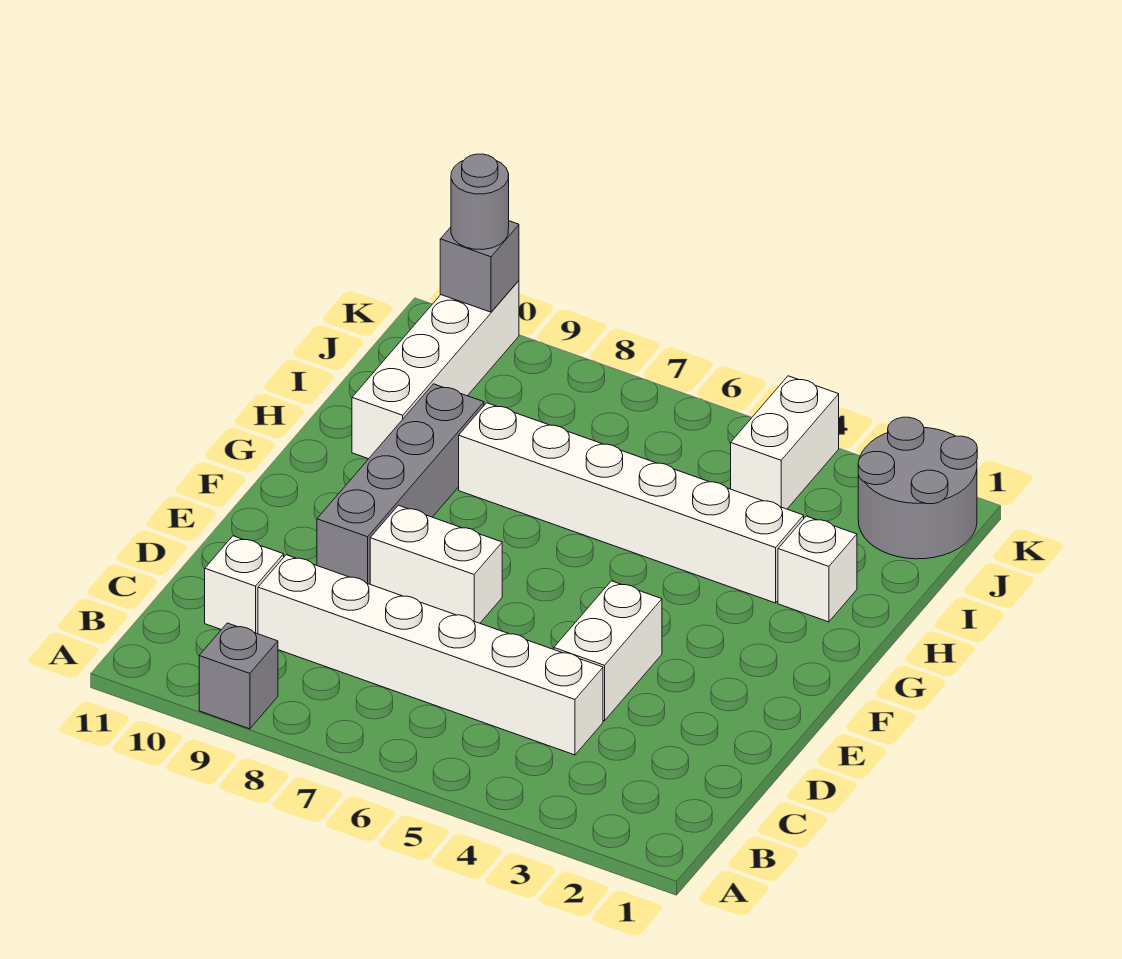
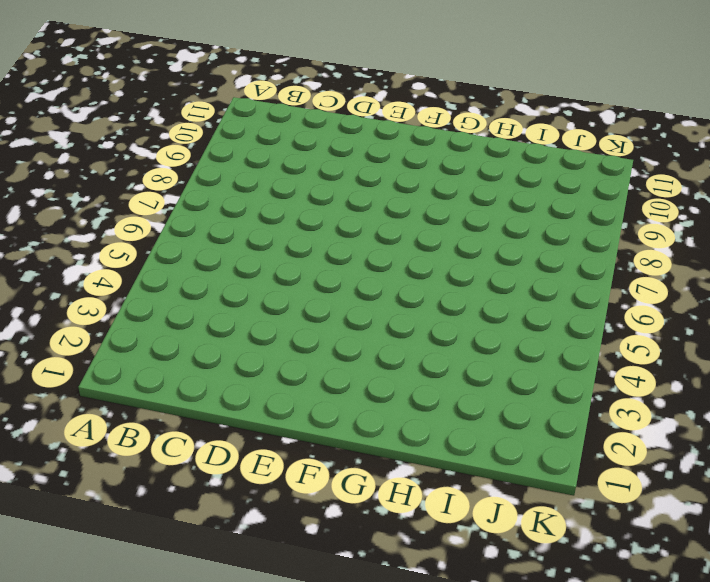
none -> grey 1x1 brick [199,623,278,729]
none -> white 1x6 brick [258,555,603,755]
none -> white 1x1 brick [205,536,284,634]

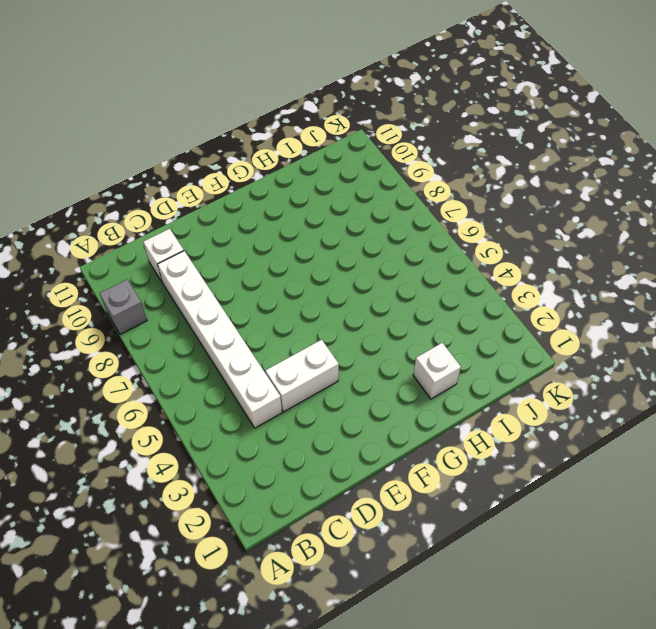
none -> white 1x2 brick [370,505,502,623]
none -> grey 1x4 brick [317,384,484,584]
none -> white 1x6 brick [459,403,804,603]

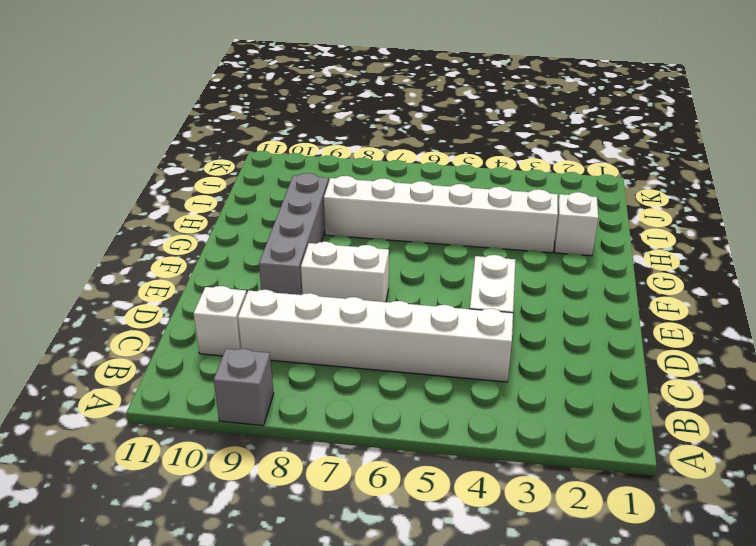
none -> white 1x4 brick [352,281,519,459]
none -> grey 2x2 round brick [858,417,977,559]
none -> white 1x2 brick [731,376,839,509]

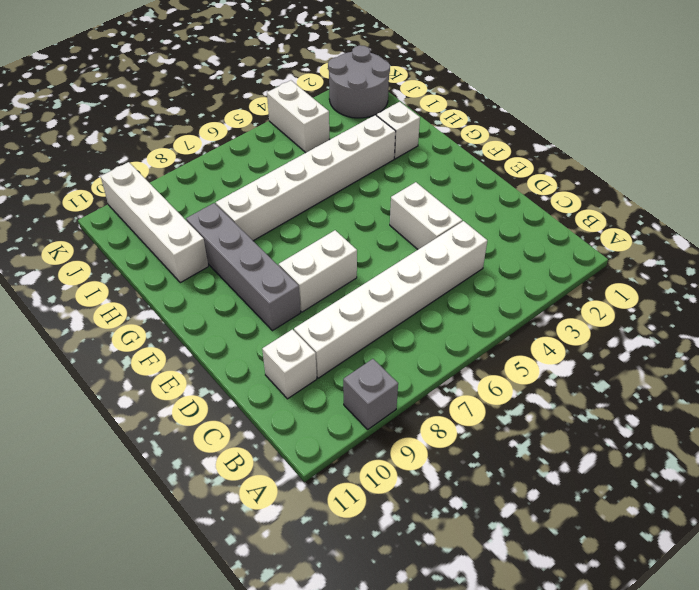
none -> grey 1x1 brick [440,221,519,312]
none -> grey 1x1 round brick [451,154,509,250]

